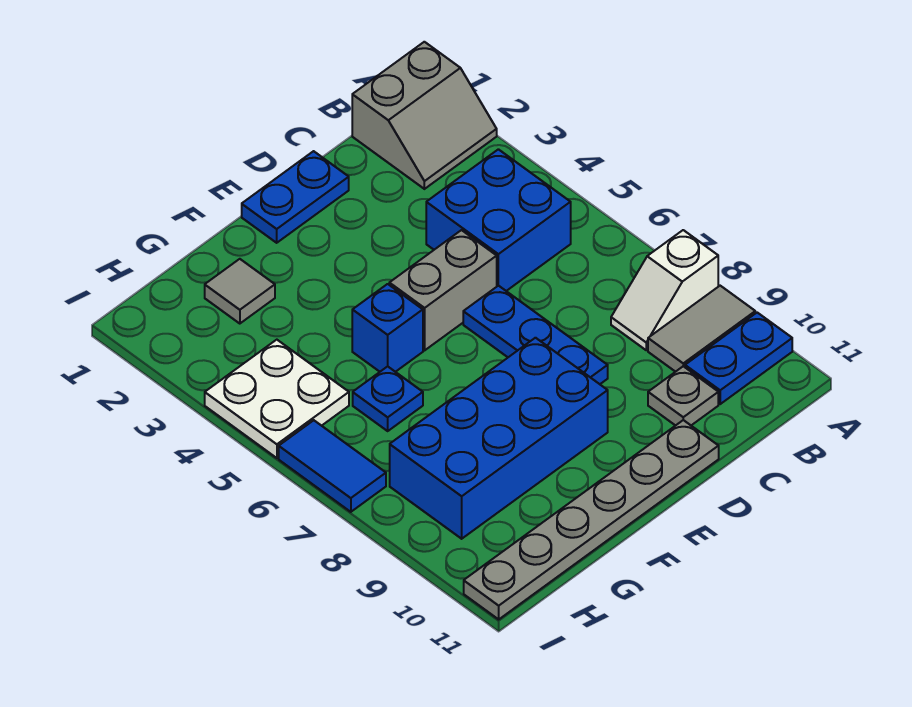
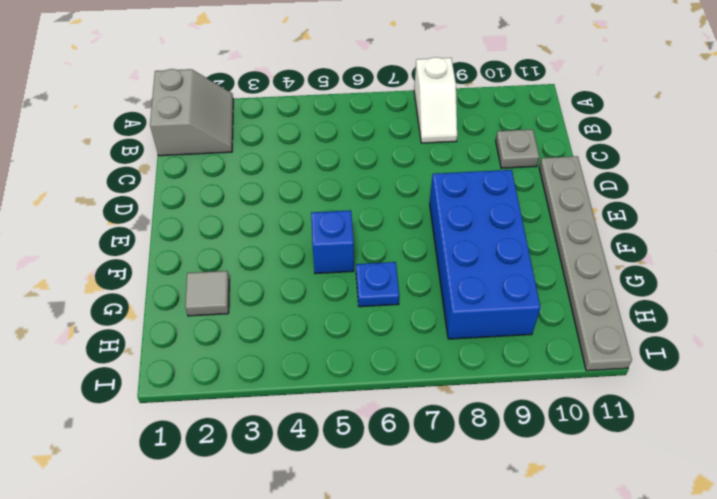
none -> grey 1x2 tile [648,286,755,372]
none -> blue 1x2 plate [685,313,792,404]
none -> blue 2x2 brick [426,149,571,291]

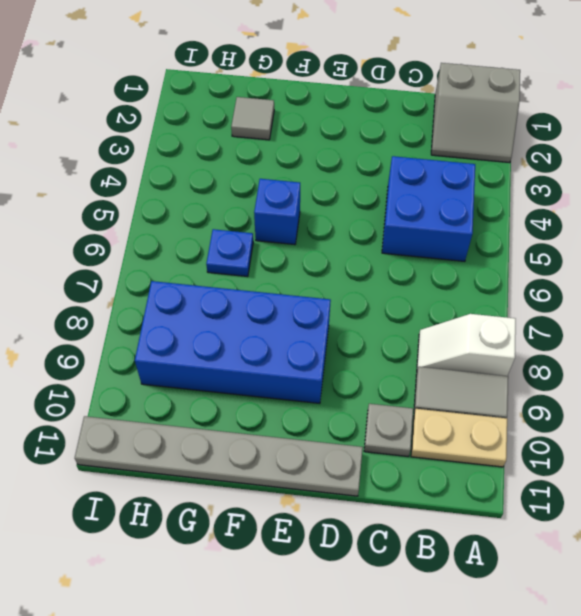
tan 1x2 plate [411,409,507,467] -> blue 1x2 plate [685,313,792,404]
none -> blue 1x2 plate [242,151,349,243]
none -> grey 1x2 brick [389,230,497,350]
none -> blue 1x3 plate [463,286,608,384]

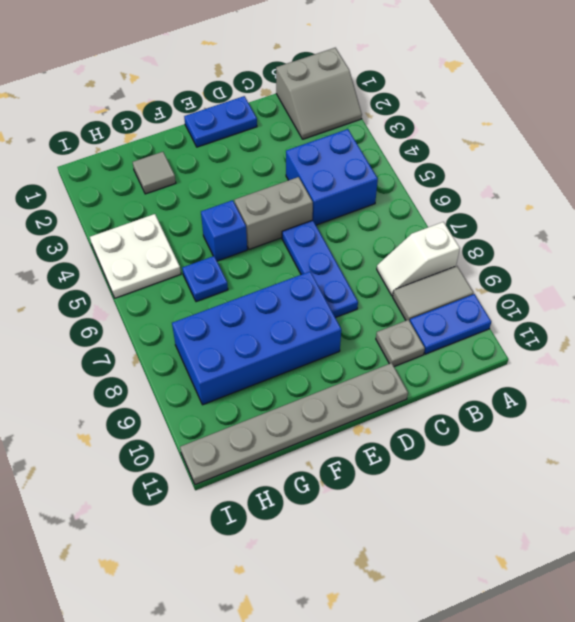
none -> blue 1x2 tile [279,420,386,512]

